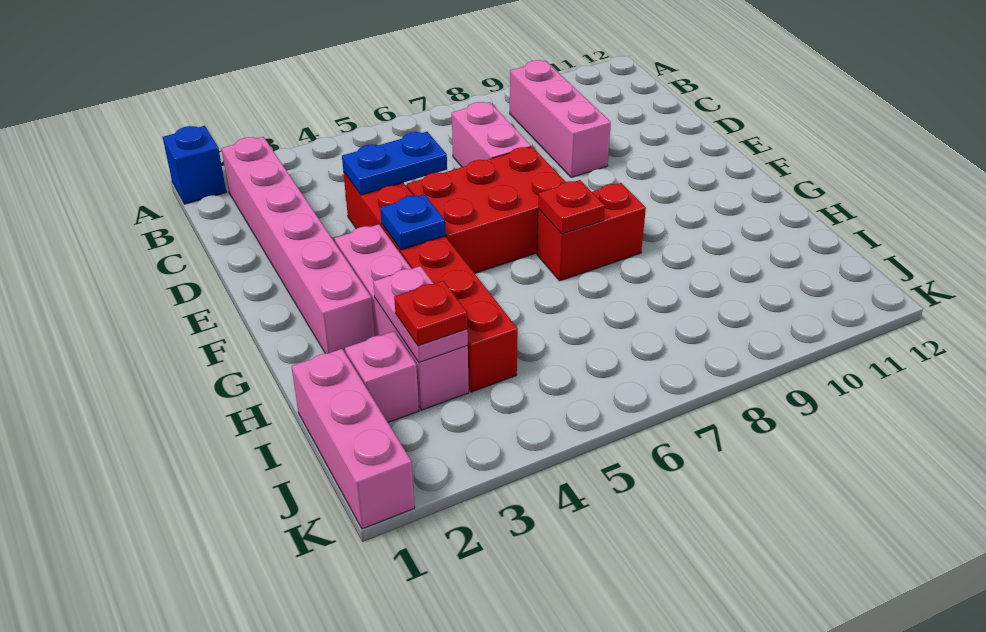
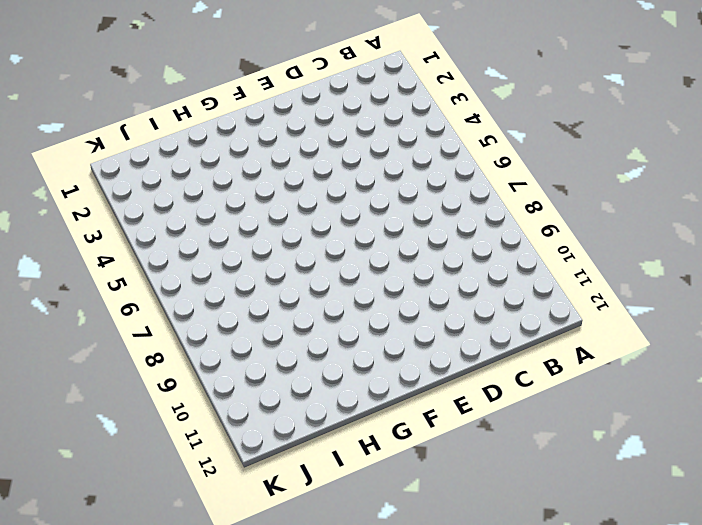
none -> blue 1x1 brick [163,126,226,204]
none -> pink 1x6 brick [221,137,375,354]
none -> pink 1x3 brick [510,60,611,177]

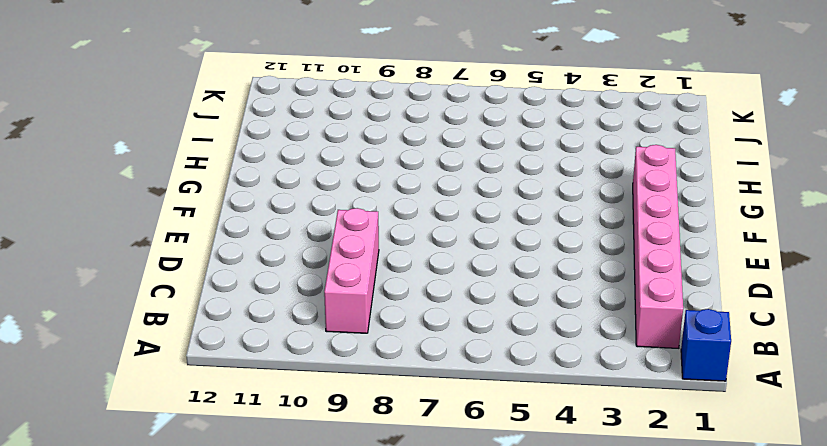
none -> pink 1x2 brick [452,102,531,167]
none -> red 1x6 brick [343,172,518,392]
none -> red 2x3 brick [407,147,566,273]

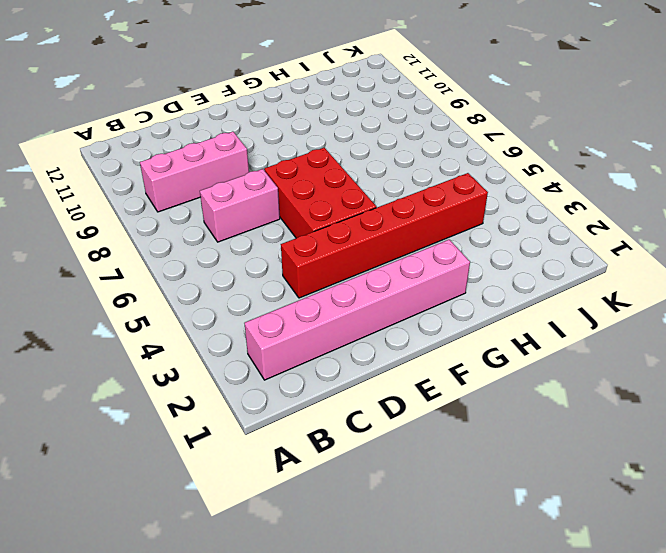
none -> blue 1x1 brick [163,126,226,204]
none -> pink 1x4 brick [334,224,469,410]
none -> red 1x2 brick [537,183,646,281]

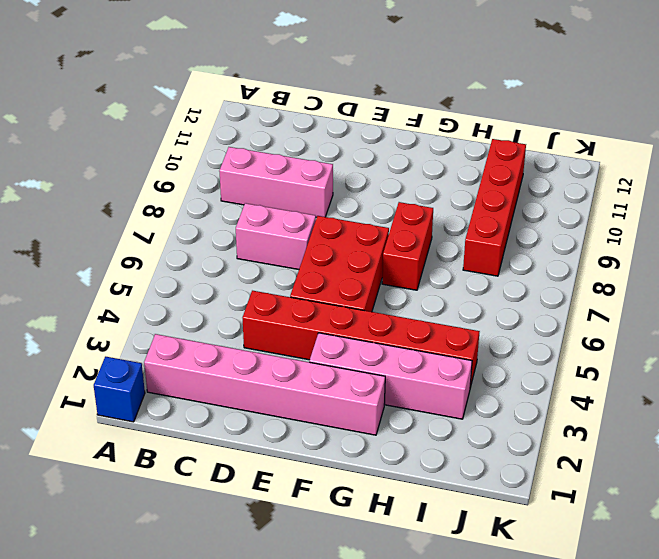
red 1x4 brick [463,139,526,276] -> none
none -> pink 1x3 brick [291,349,415,529]
none -> pink 1x1 brick [345,331,419,422]
none -> blue 1x2 plate [342,132,447,195]

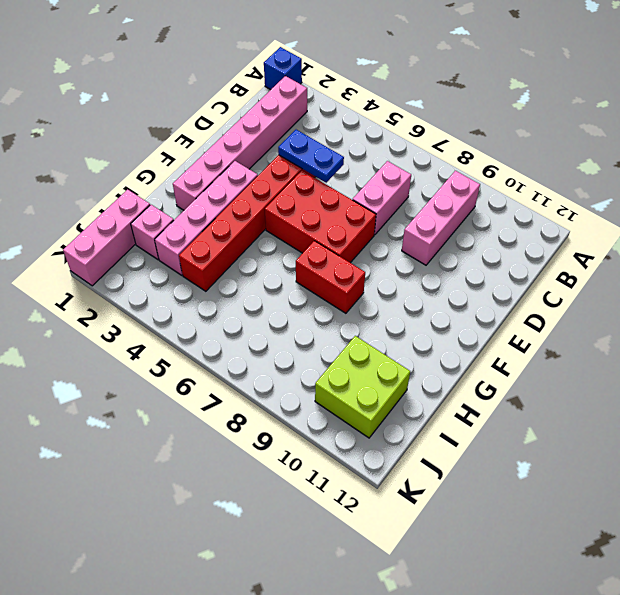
lime 2x2 brick [315,336,410,438] -> none
none -> blue 1x1 plate [380,194,445,250]
none -> red 1x1 plate [538,180,605,234]
none -> pink 1x2 plate [373,266,468,362]

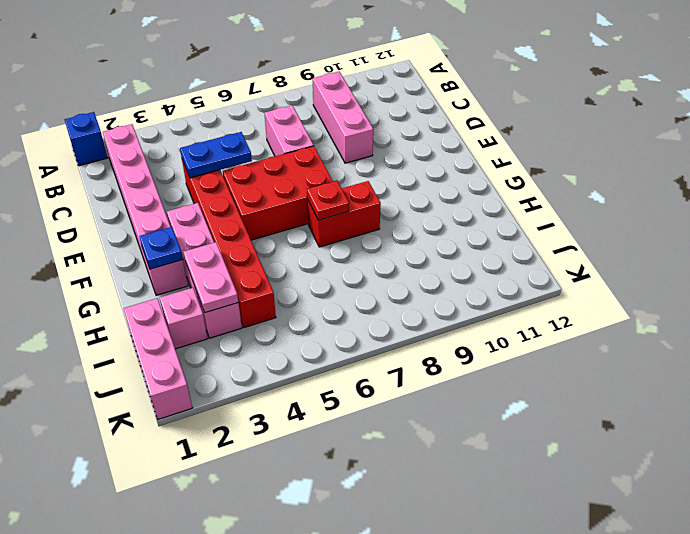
blue 1x1 plate [139,227,183,269] -> blue 1x1 plate moved to [380,194,445,250]
none -> red 1x1 plate [394,281,467,346]

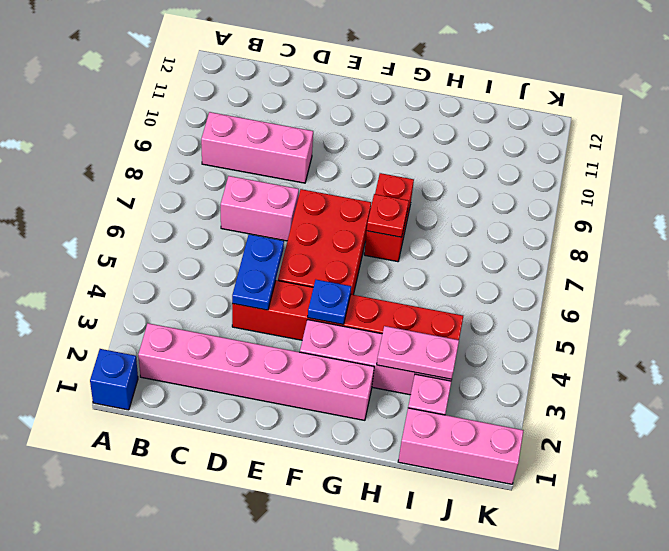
none -> red 1x1 plate [394,281,467,346]

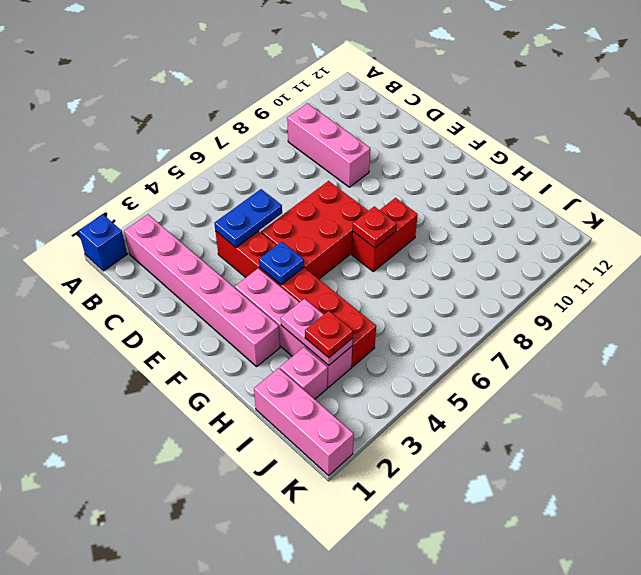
none -> pink 1x2 brick [452,102,531,167]

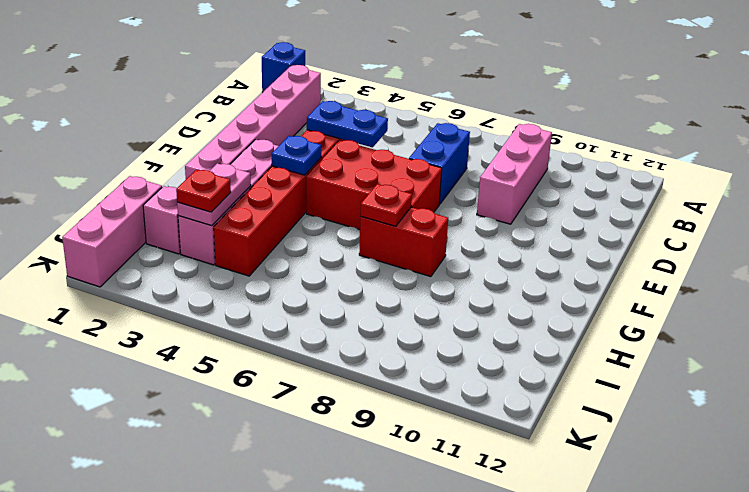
blue 1x2 brick [409,123,470,204] -> pink 1x2 brick [452,102,531,167]

